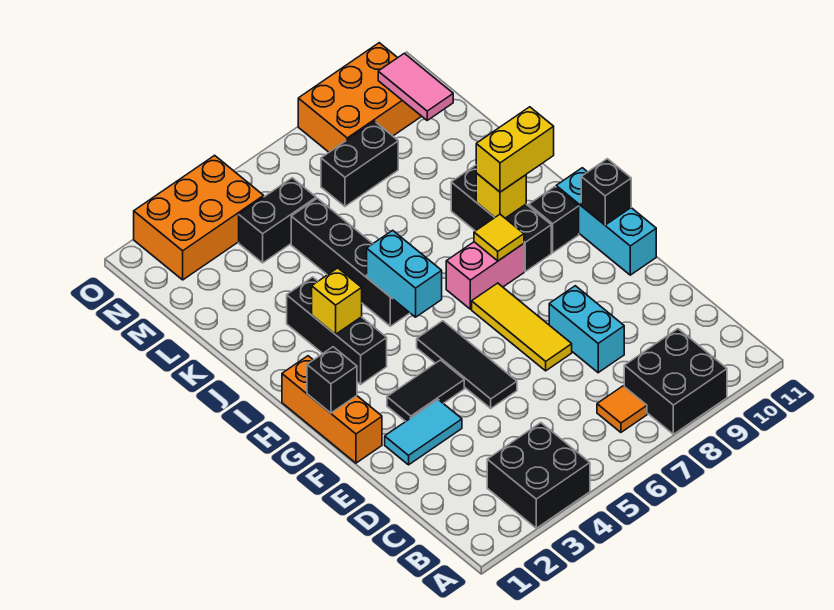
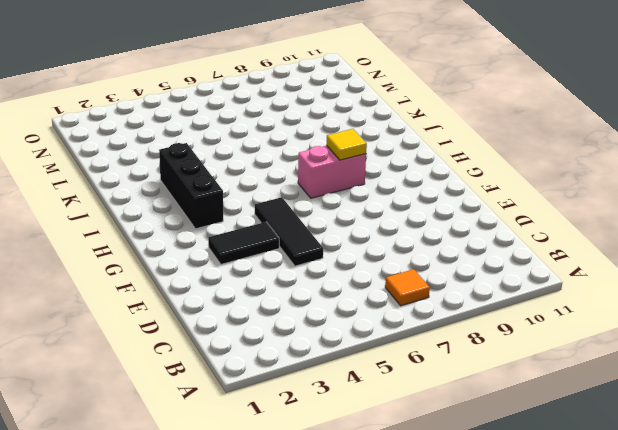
none -> black 2x2 brick [487,423,590,528]
none -> black 2x2 brick [624,329,727,434]
none -> cyan 1x2 brick [549,286,624,373]

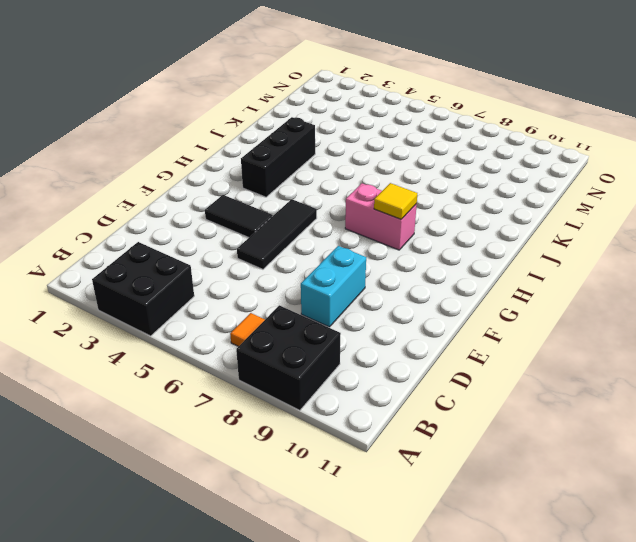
none -> cyan 1x2 tile [385,400,462,465]
none -> yellow 1x3 tile [472,283,572,371]
none -> orange 1x3 brick [282,356,382,463]

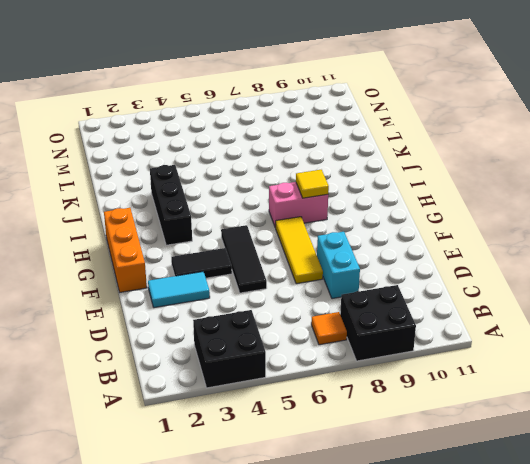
none -> cyan 1x3 brick [556,168,656,275]
none -> black 1x3 brick [451,165,551,271]
none -> black 1x1 brick [529,187,579,253]

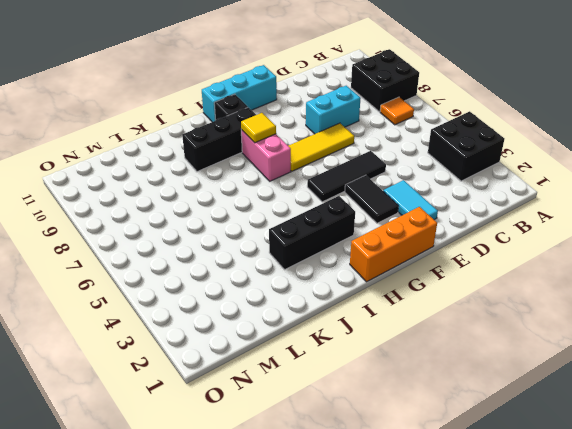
none -> black 1x4 brick [291,198,409,326]
none -> black 1x2 brick [239,178,316,263]
none -> black 1x2 brick [321,121,398,206]

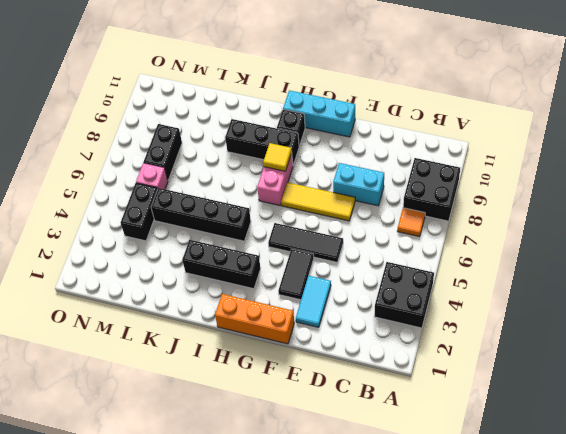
pink 1x1 brick [136,163,168,189] -> none
none -> orange 2x3 brick [134,155,264,280]
none -> orange 2x3 brick [298,43,422,152]
none -> black 1x1 brick [307,347,357,413]

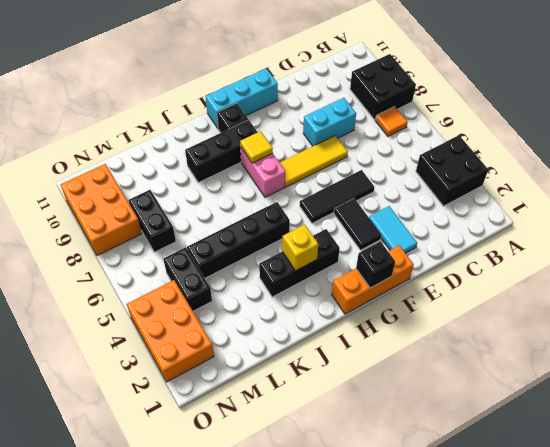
none -> black 1x1 brick [581,159,631,225]
none -> cyan 1x2 brick [367,230,442,317]
none -> yellow 1x1 brick [476,173,526,218]

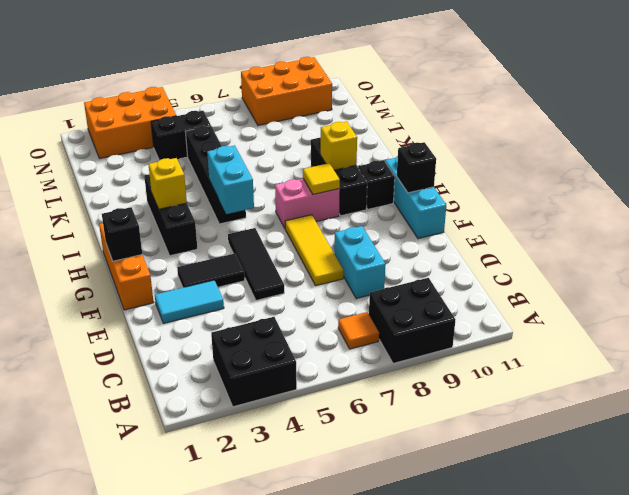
none -> black 1x2 brick [321,121,398,206]
none -> pink 1x2 tile [378,53,453,120]
none -> yellow 1x2 brick [476,107,554,192]

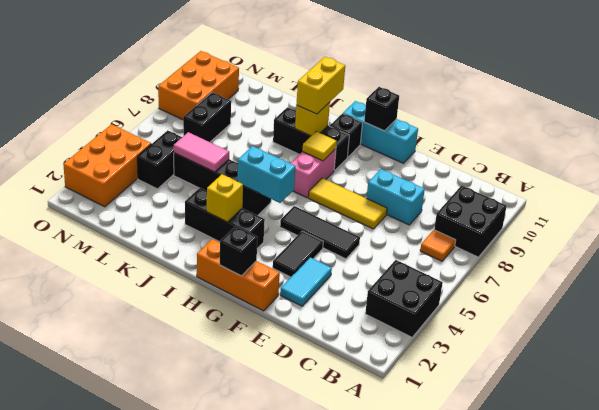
pink 1x2 tile [174,132,229,172] -> pink 1x2 tile moved to [378,53,453,120]

